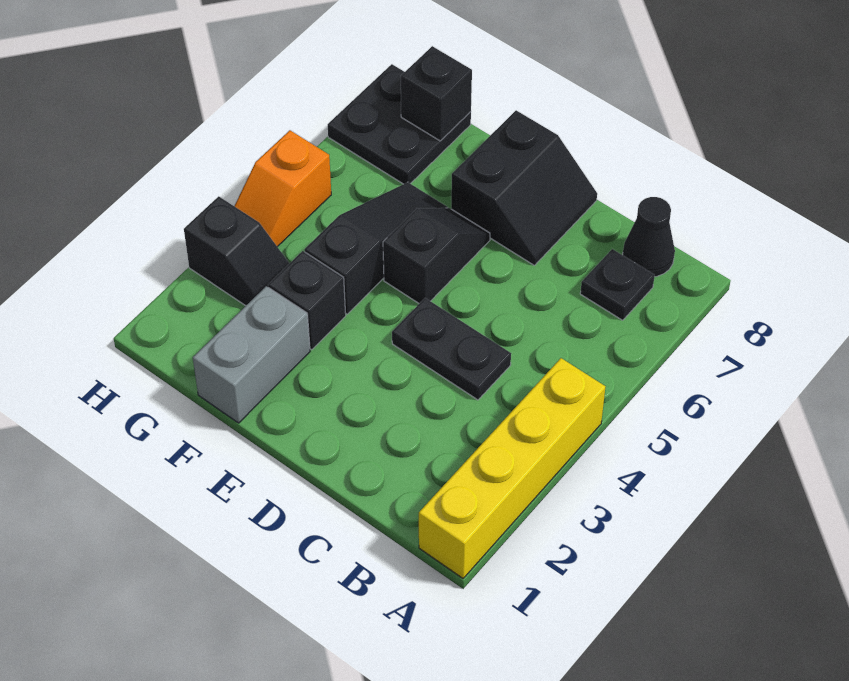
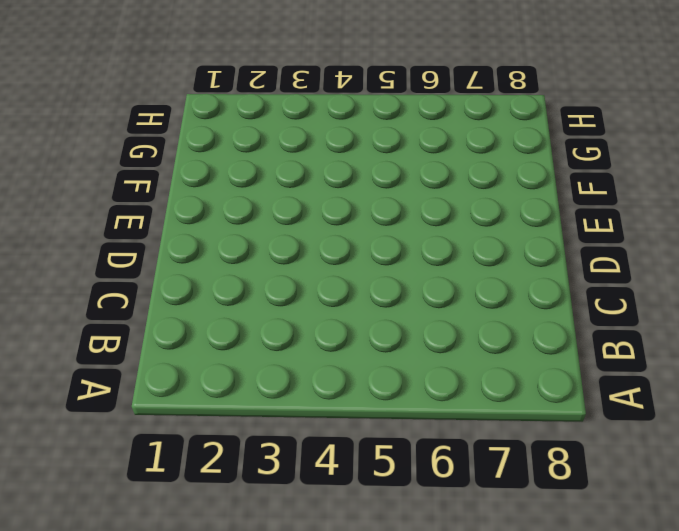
none -> yellow 1x4 brick [419,358,605,578]
none -> black 1x1 plate [580,249,655,320]
none -> black 1x1 cone [623,197,675,277]

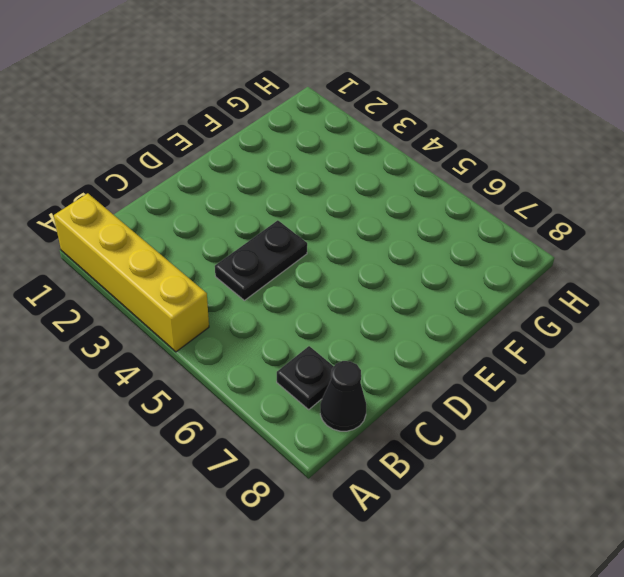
none -> black 2x2 slope [451,110,597,265]
none -> black 1x2 slope [383,208,490,303]
none -> grey 1x2 brick [193,286,310,423]

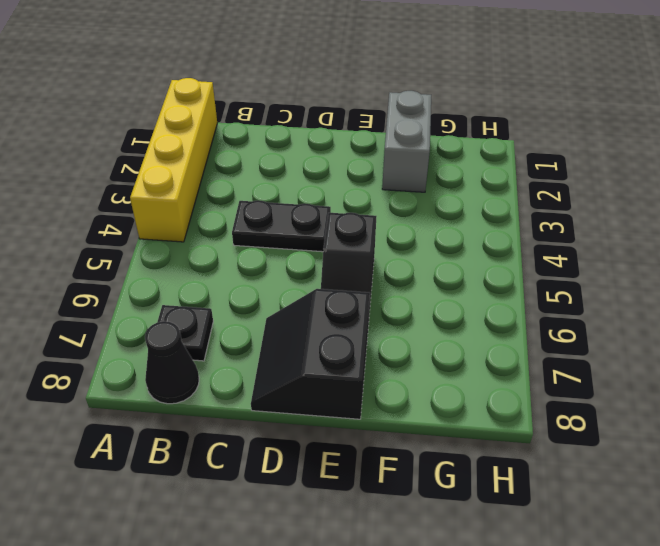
none -> black 1x1 brick [268,251,346,350]
none -> black 1x3 slope [304,182,448,314]
none -> black 1x2 slope [184,196,289,306]

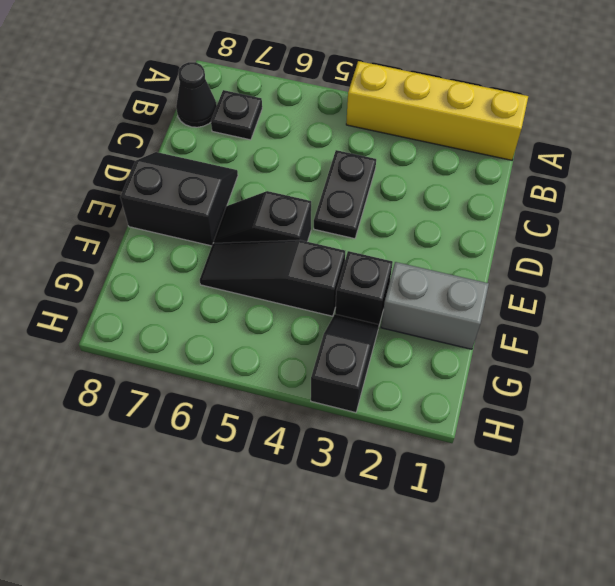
none -> black 2x2 plate [328,64,471,184]
none -> orange 1x2 slope [235,130,331,247]
none -> black 1x1 brick [401,46,472,141]

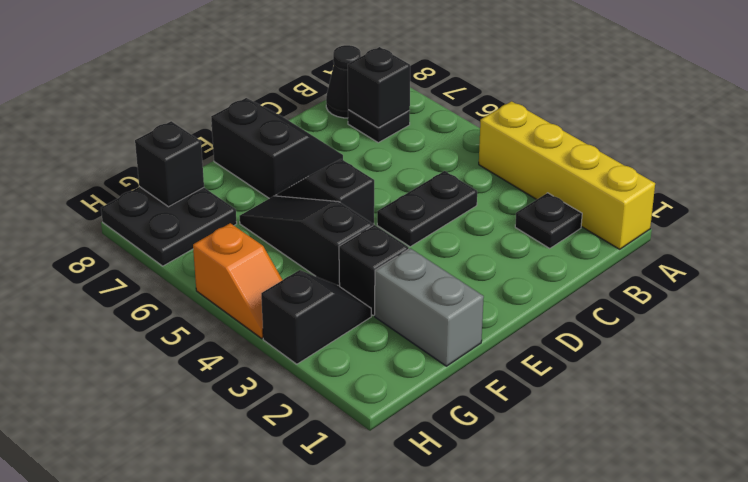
black 1x1 plate [515,193,582,249] -> none
black 1x1 brick [348,47,410,128] -> none

